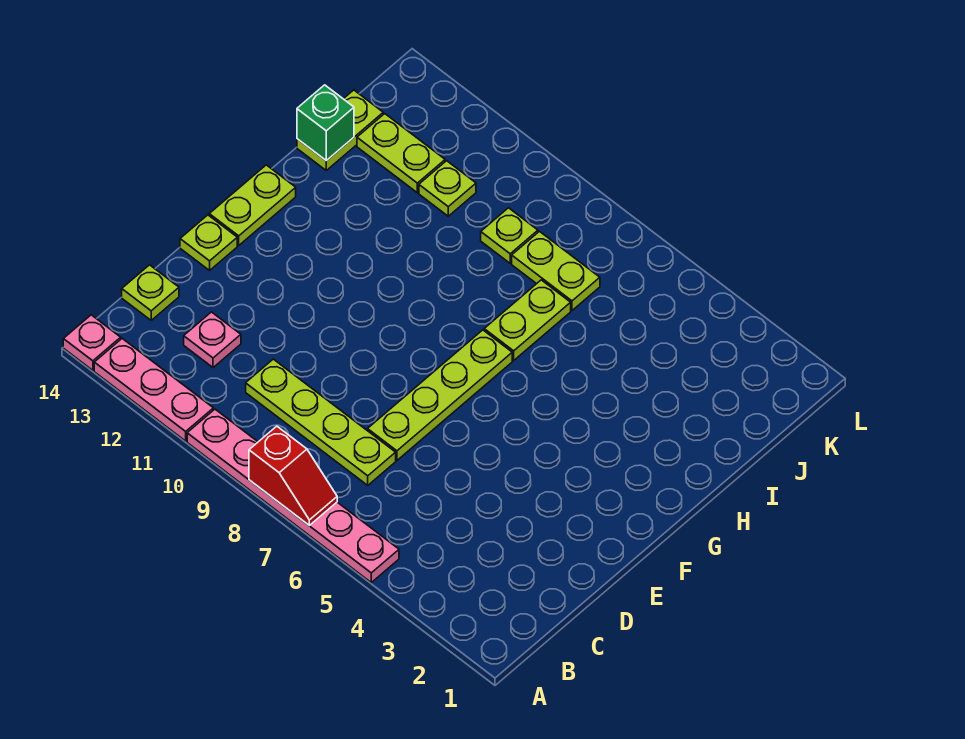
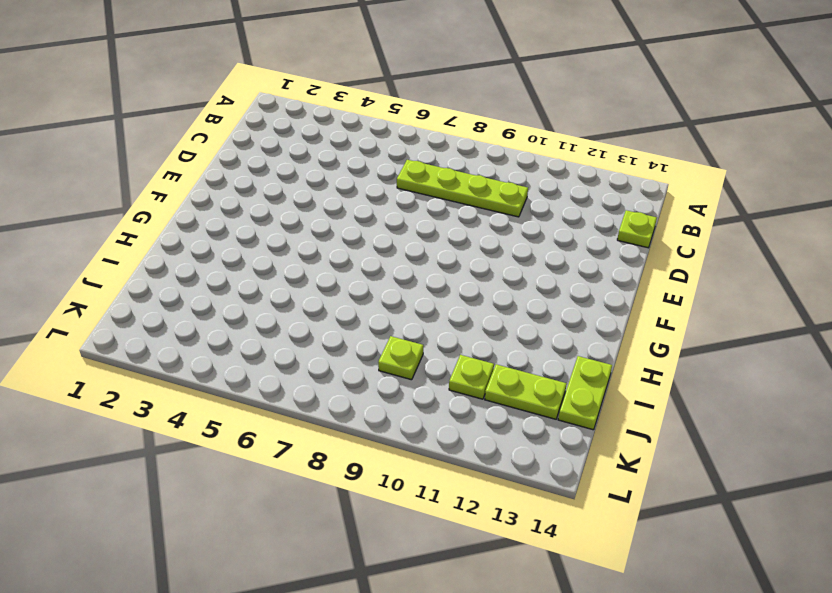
none -> pink 1x6 plate [187,409,399,582]
none -> pink 1x3 plate [94,339,213,441]
none -> pink 1x1 plate [63,315,121,370]

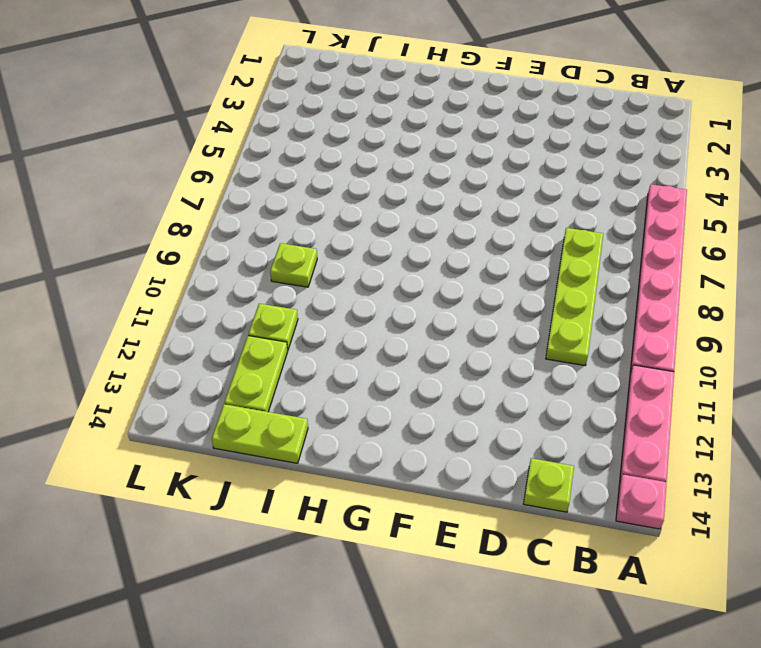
none -> pink 1x1 plate [184,312,241,368]
none -> lime 1x4 plate [368,330,512,460]
none -> lime 1x1 plate [180,215,237,270]

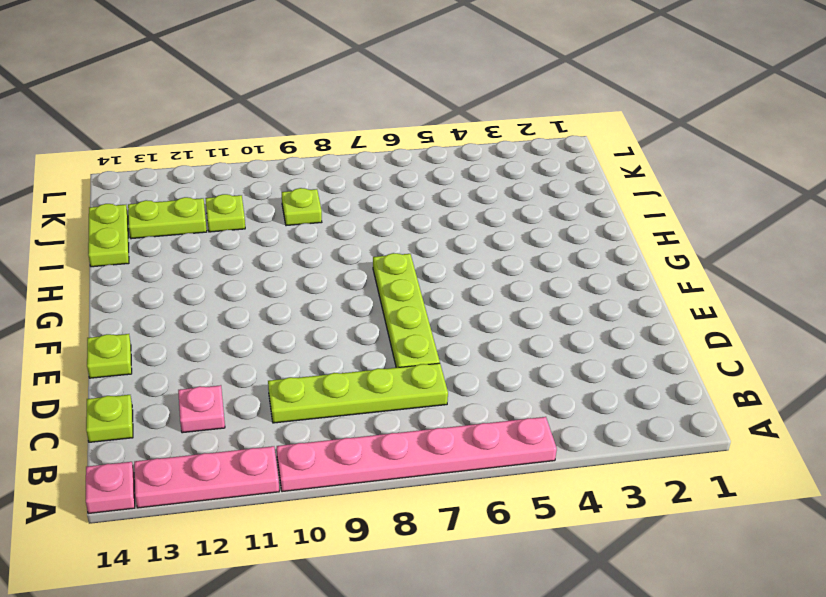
none -> lime 1x2 plate [209,165,296,245]
none -> lime 1x2 plate [484,280,571,360]
none -> lime 1x2 plate [512,232,600,310]

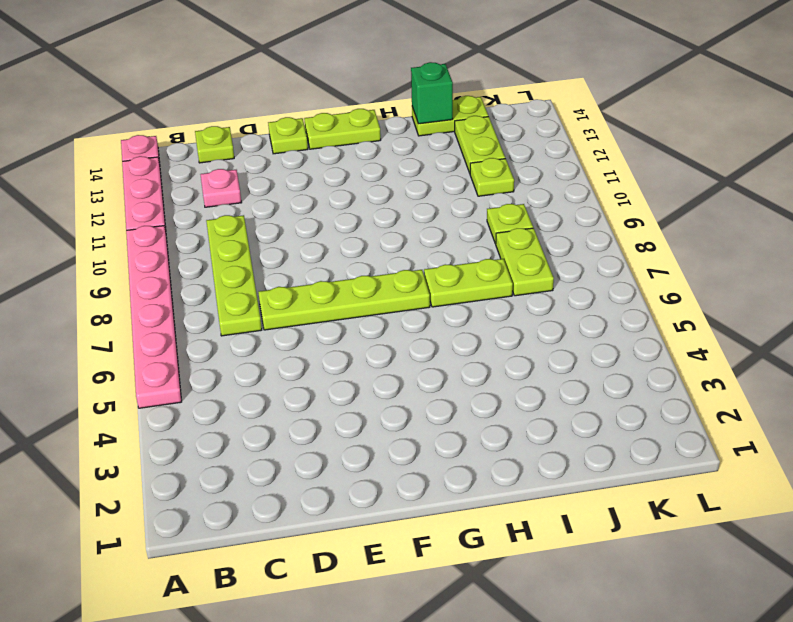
none -> red 1x2 slope [249,426,337,525]

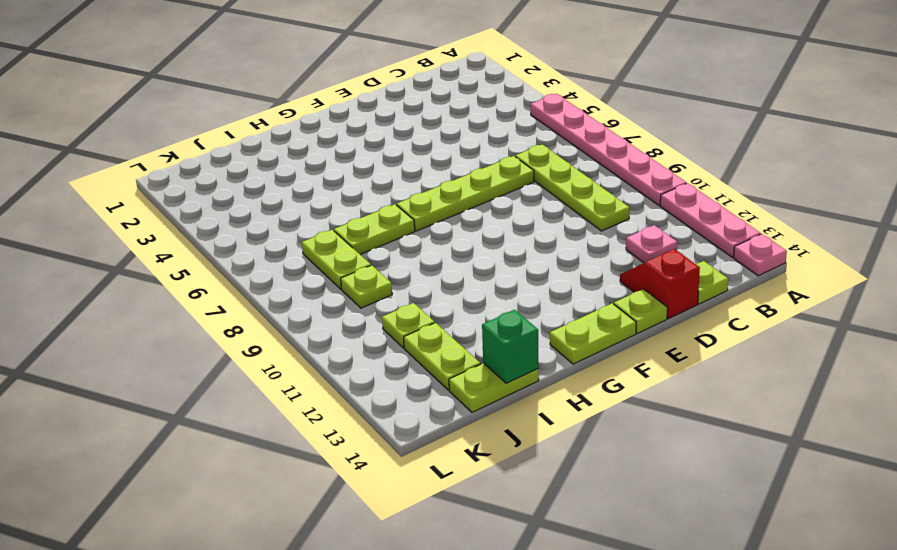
red 1x2 slope [620,249,700,319] -> red 1x2 slope moved to [249,426,337,525]

